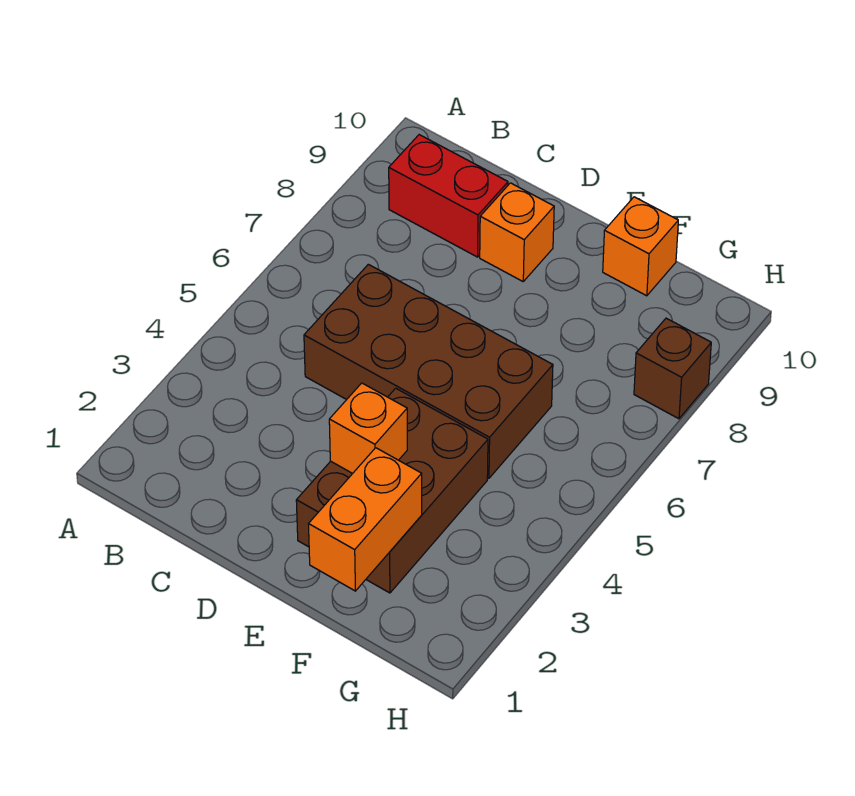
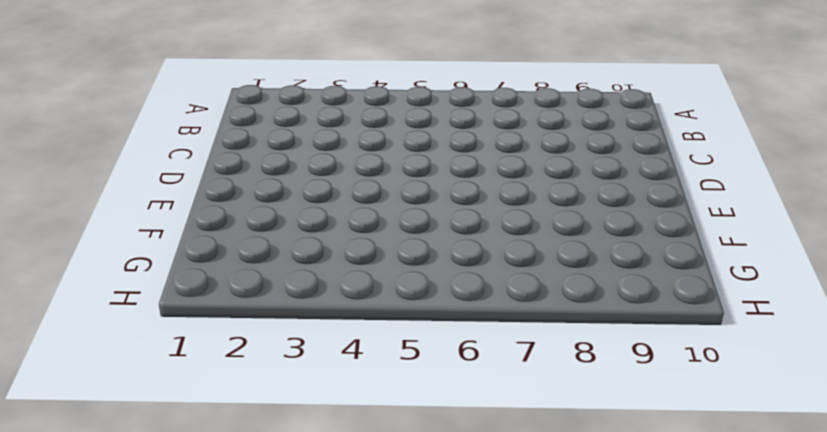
none -> red 1x2 brick [389,135,508,257]
none -> brown 2x4 brick [304,264,553,478]

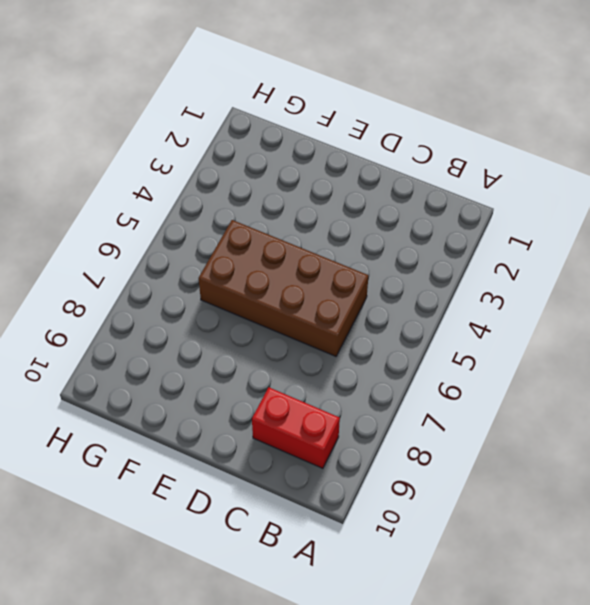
none -> orange 1x1 brick [480,183,554,281]
none -> brown 2x3 brick [296,388,488,593]

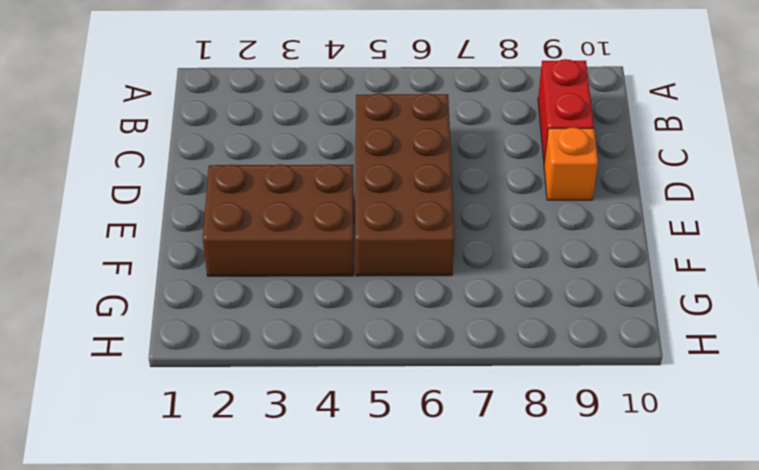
none -> orange 1x1 brick [603,197,678,296]
none -> brown 1x1 brick [634,318,711,419]

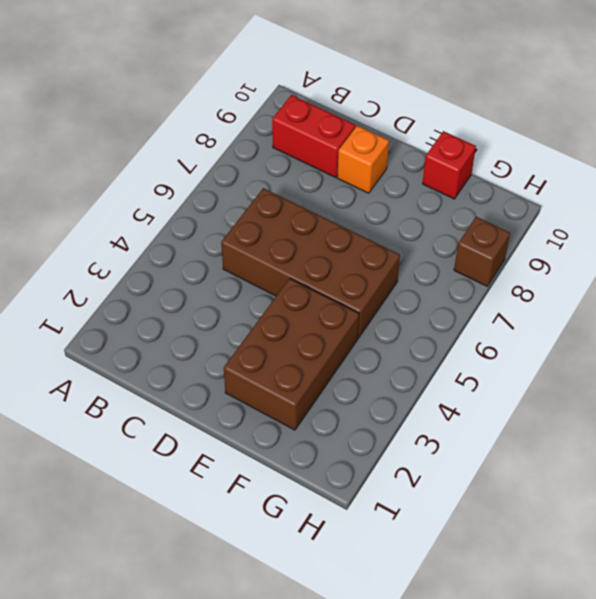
red 1x1 brick [423,131,476,199] -> orange 1x1 brick [603,197,678,296]
none -> orange 1x1 brick [329,383,407,473]
none -> orange 1x2 brick [309,448,422,591]

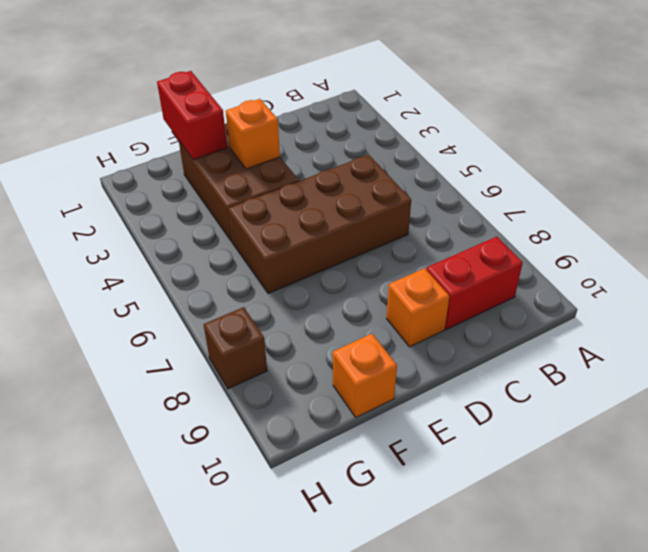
red 1x2 brick [157,71,227,160] -> orange 1x2 brick [309,448,422,591]

